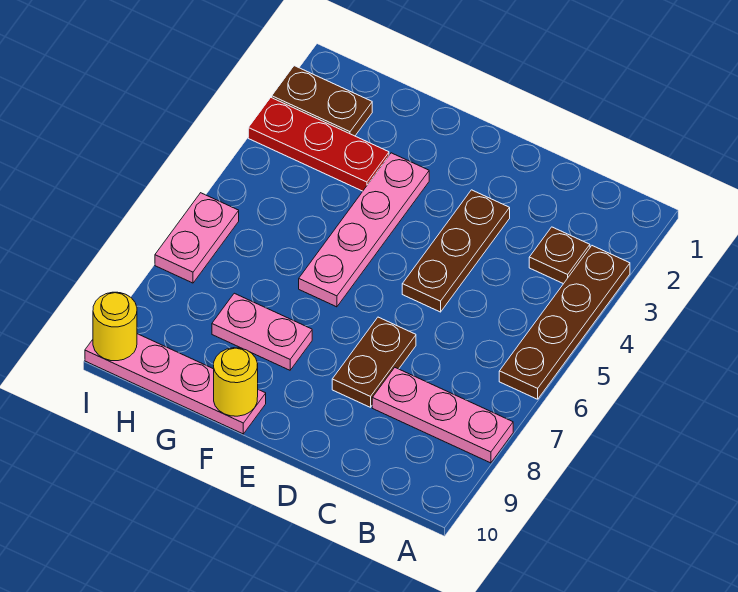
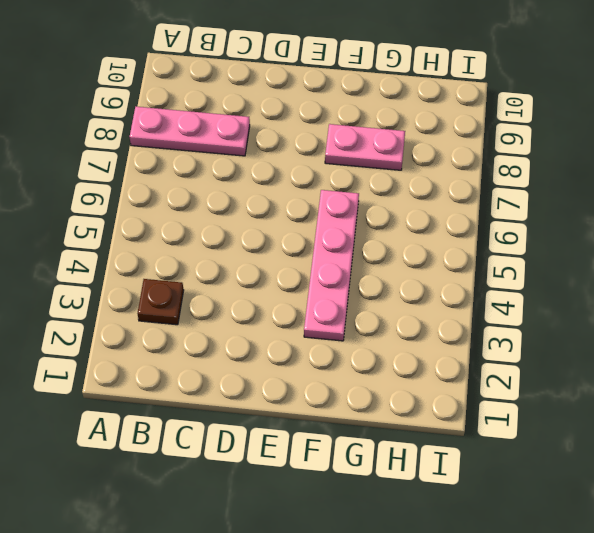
none -> brown 1x4 plate [499,246,630,399]
none -> brown 1x3 plate [402,190,510,312]
none -> brown 1x2 plate [332,317,416,407]

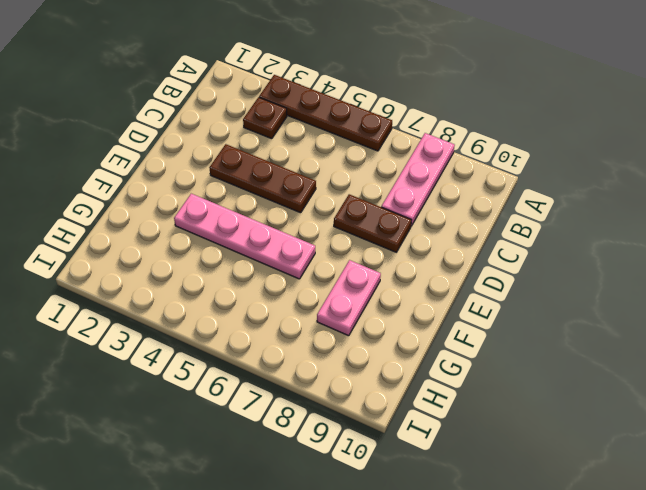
none -> pink 1x4 plate [85,334,266,434]
none -> red 1x3 plate [248,98,389,191]
none -> brown 1x2 plate [272,66,372,136]

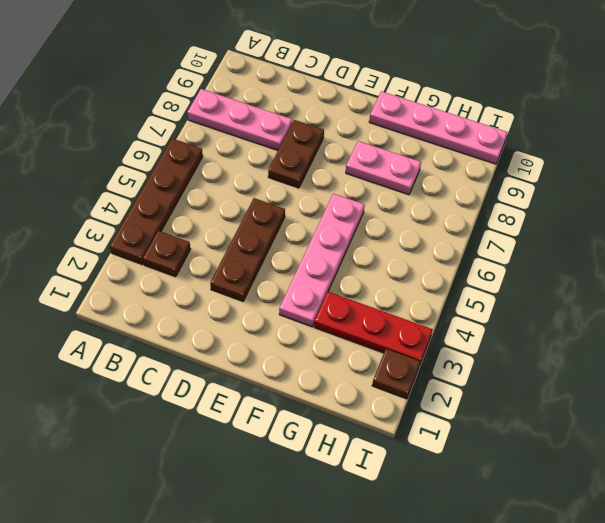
brown 1x1 plate [372,349,421,399] -> brown 1x2 plate [272,66,372,136]
none -> pink 1x2 plate [155,193,239,283]
none -> yellow 1x1 round brick [214,348,258,416]
none -> yellow 1x1 round brick [93,292,137,361]

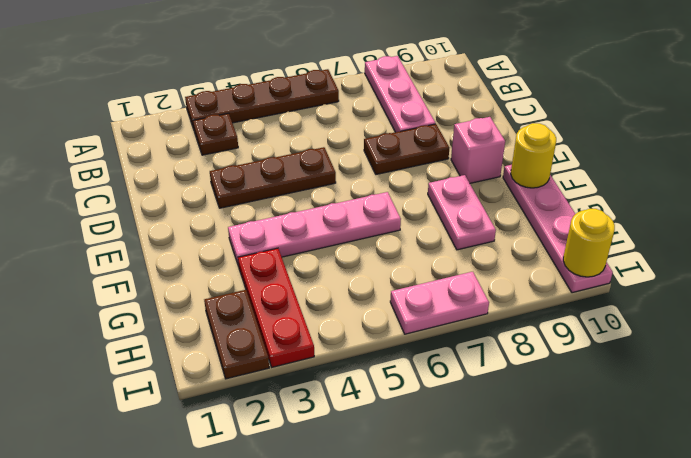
pink 1x1 brick [451,117,505,183] -> none

